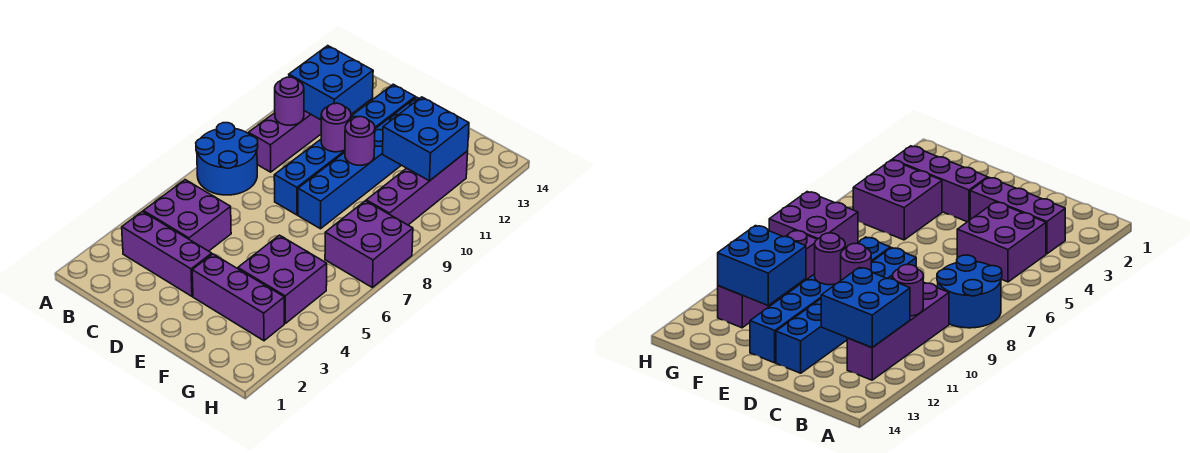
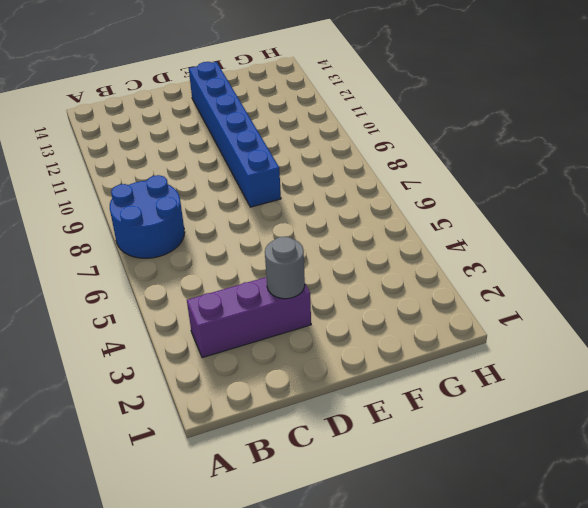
grey 1x1 round brick [265,237,305,299] -> none
none -> purple 2x2 brick [143,180,231,251]
none -> purple 1x4 brick [248,111,321,172]
none -> blue 1x6 brick [274,84,415,215]

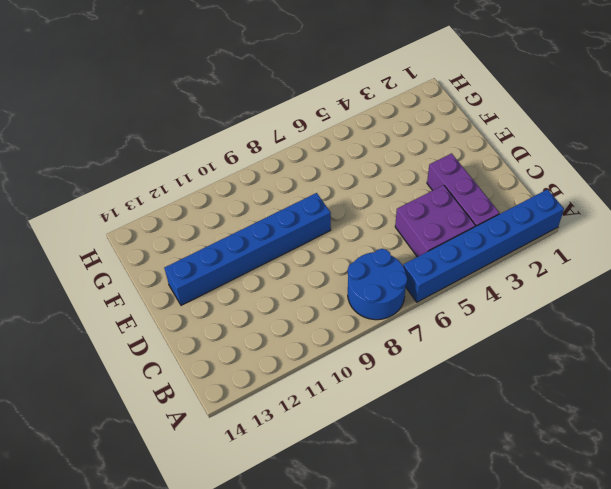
blue 1x6 brick [403,189,564,302] -> blue 1x6 brick moved to [274,84,415,215]
none -> purple 1x4 brick [248,111,321,172]
none -> purple 1x3 brick [192,254,284,341]
none -> purple 2x2 brick [238,235,327,323]

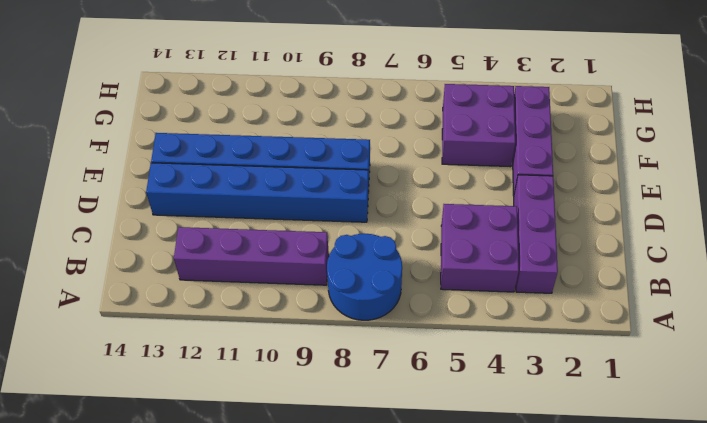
none -> purple 2x2 brick [325,201,413,287]
none -> purple 1x4 brick [366,151,468,225]
none -> purple 1x1 round brick [275,77,304,125]

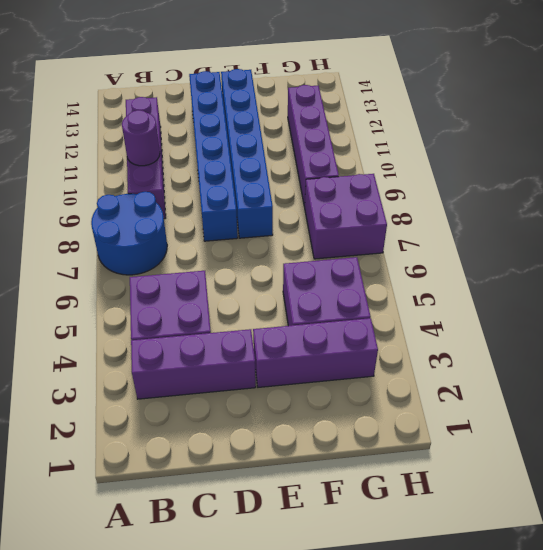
none -> blue 2x2 brick [289,46,373,120]
none -> purple 1x1 round brick [321,103,351,152]
none -> purple 1x1 round brick [345,117,375,165]

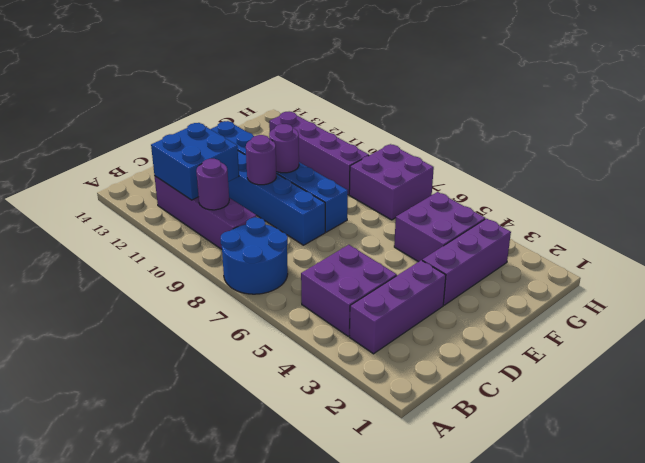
none -> blue 2x2 brick [382,97,469,181]

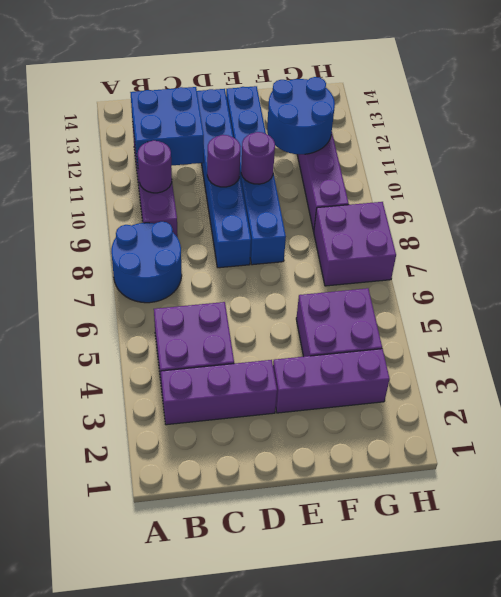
blue 2x2 round brick [267,77,335,154] -> blue 2x2 brick [382,97,469,181]

